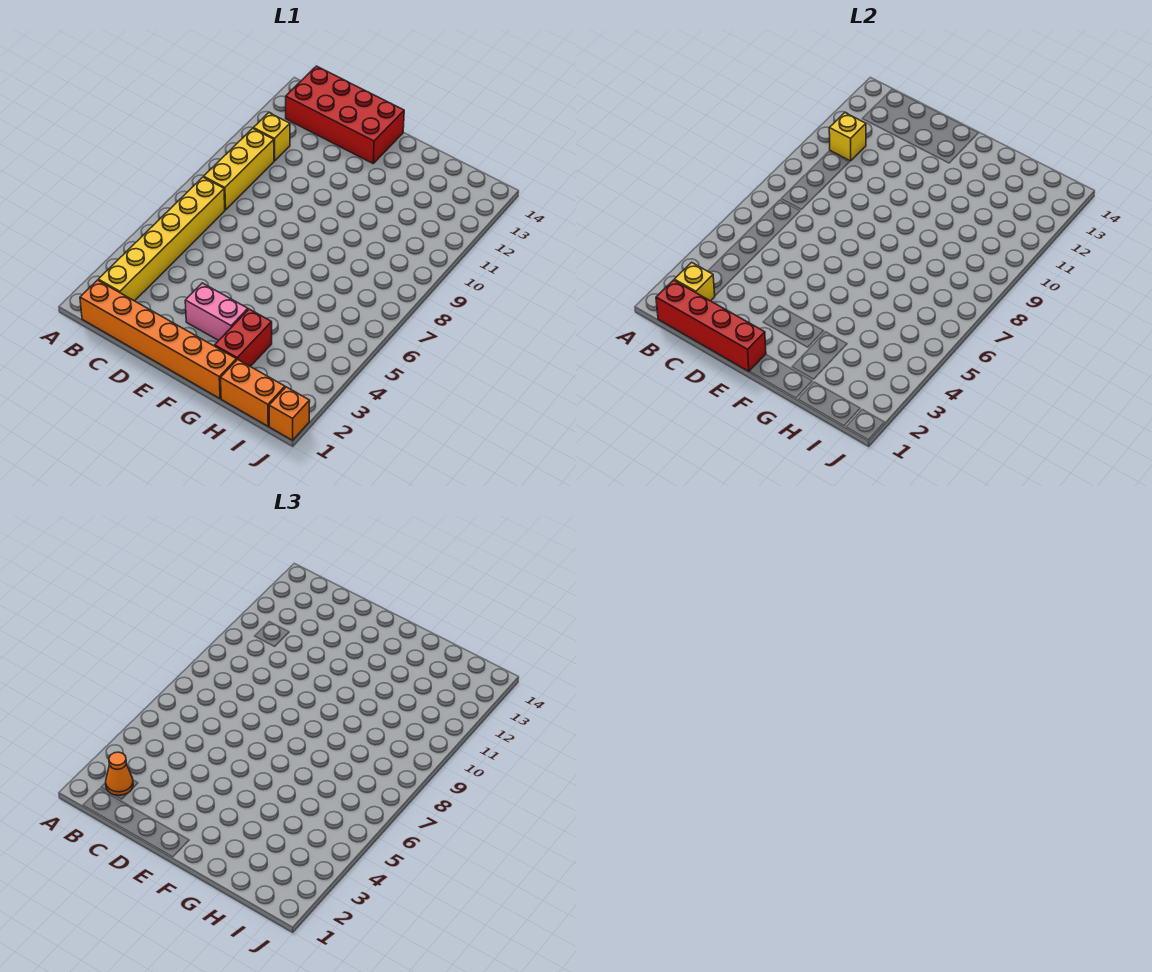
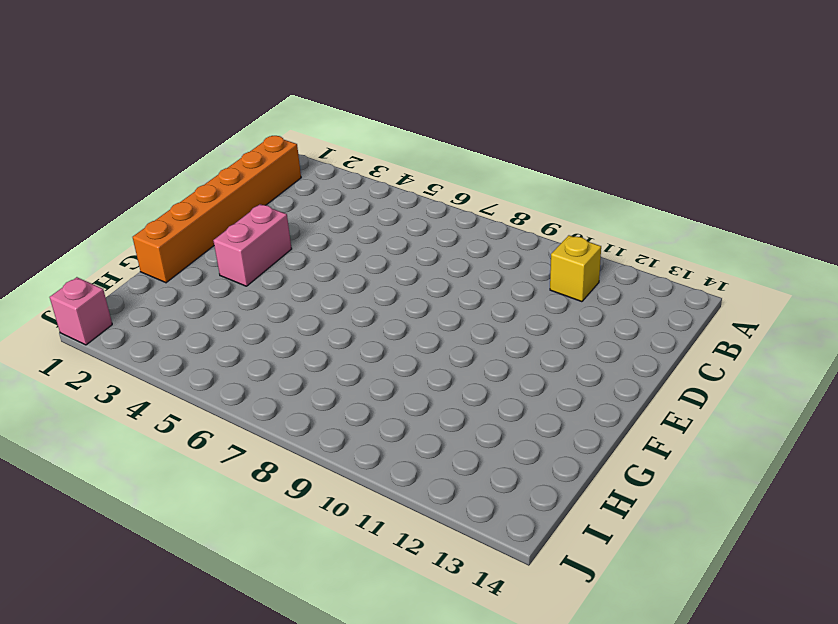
pink 1x1 brick [50,277,112,345] -> orange 1x1 brick [269,387,310,440]
none -> yellow 1x6 brick [98,177,225,301]
none -> yellow 1x3 brick [204,128,274,210]
none -> red 2x4 brick [286,66,404,163]

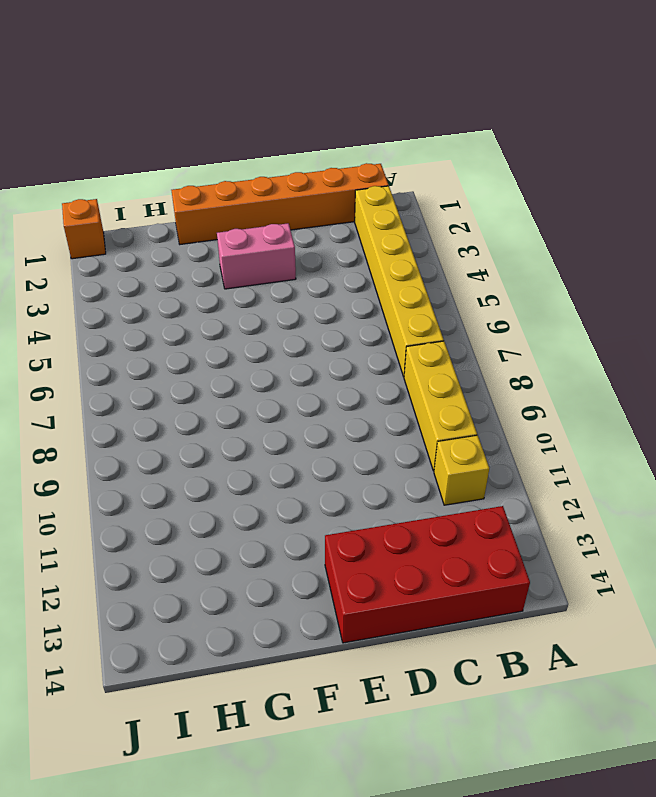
none -> red 1x2 brick [215,309,272,366]
none -> orange 1x2 brick [221,359,285,426]
none -> red 1x4 brick [656,280,766,371]

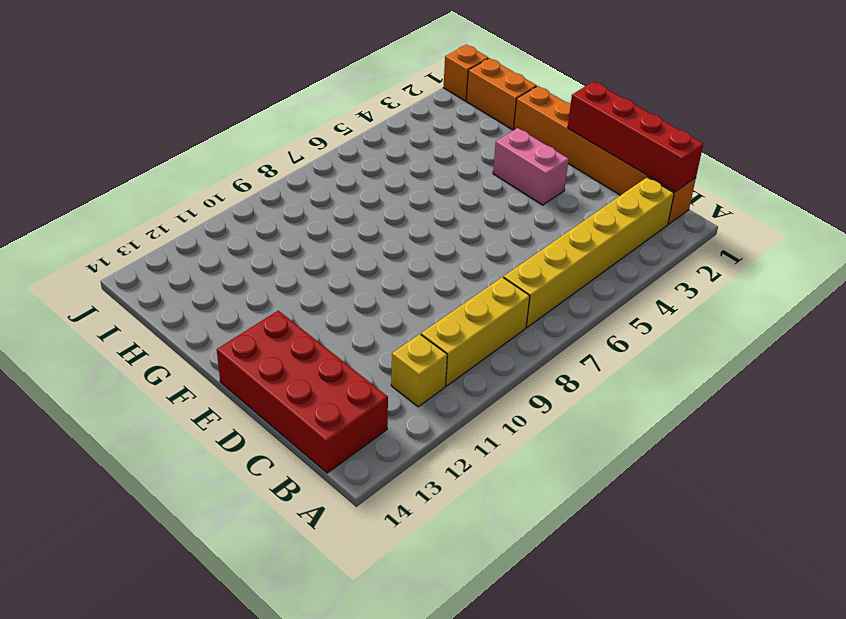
none -> red 1x2 brick [215,309,272,366]
none -> yellow 1x1 brick [674,262,715,301]
none -> yellow 1x1 brick [829,113,866,161]

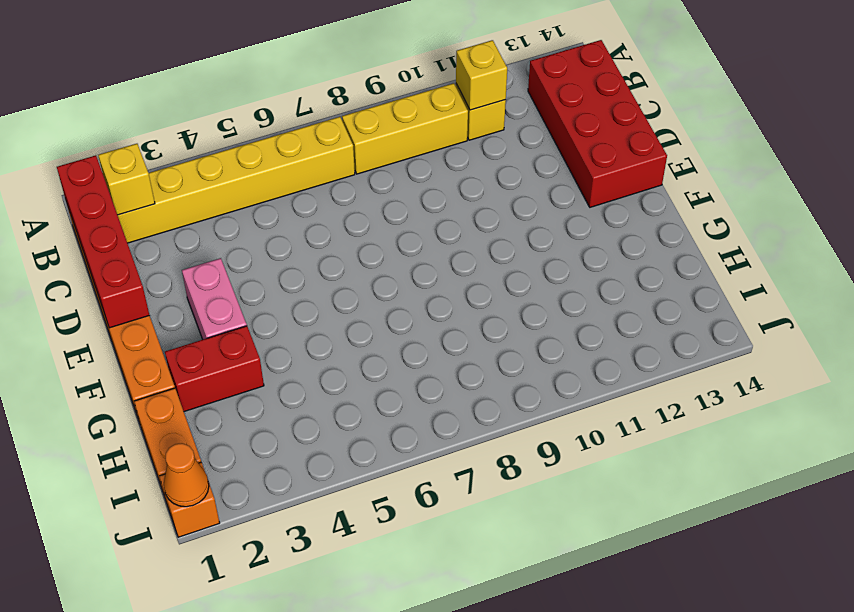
orange 1x1 cone [164,443,209,507] -> orange 1x1 cone moved to [106,752,133,795]

